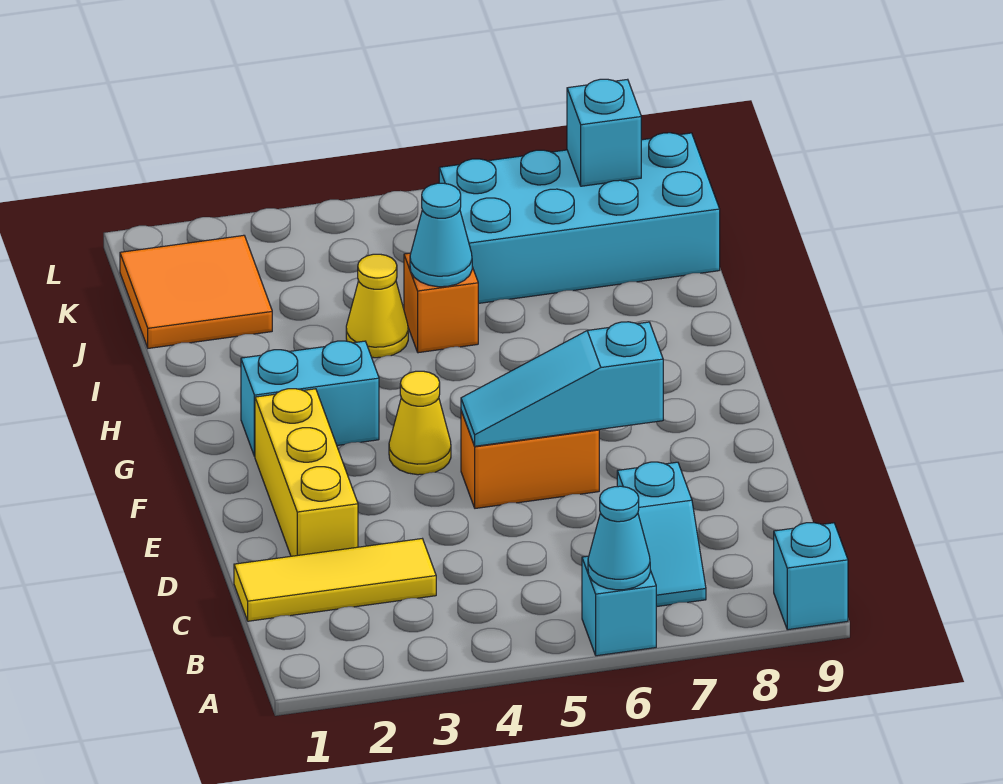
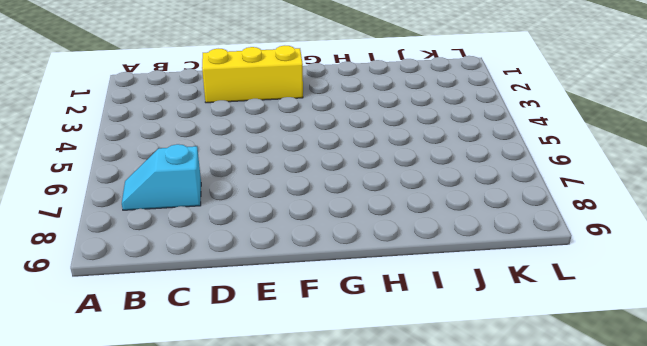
none -> cyan 1x1 brick [582,556,656,656]
none -> cyan 1x1 brick [774,523,848,630]
none -> yellow 1x3 tile [234,539,436,621]

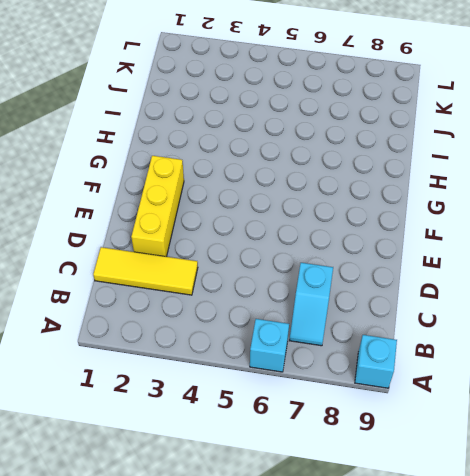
none -> orange 1x2 brick [461,411,599,508]
none -> yellow 1x1 cone [389,371,451,475]
none -> cyan 1x2 brick [241,341,379,456]

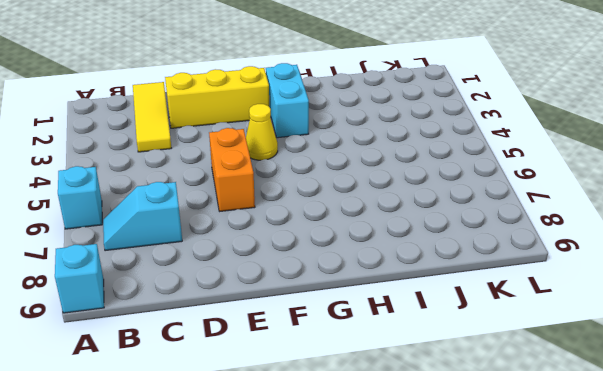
none -> yellow 1x1 cone [346,254,408,358]
none -> orange 1x1 brick [404,253,478,353]
none -> orange 2x2 tile [120,235,272,348]

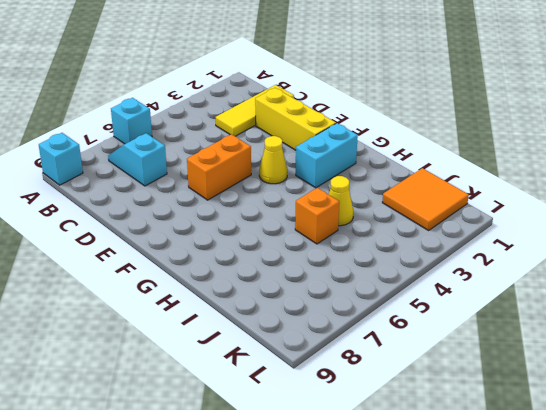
none -> cyan 2x4 brick [439,133,720,303]
none -> cyan 1x1 cone [588,486,650,590]
none -> cyan 1x3 slope [461,322,663,446]

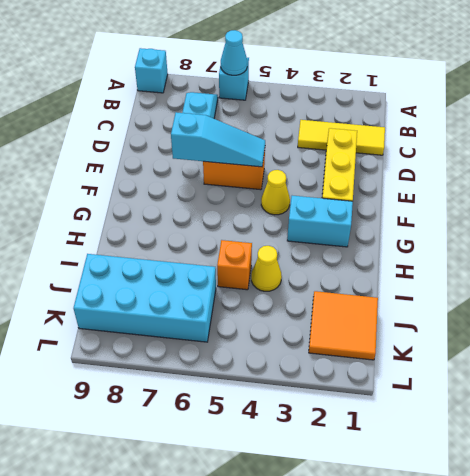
none -> cyan 1x1 cone [410,183,472,287]
none -> cyan 1x1 brick [567,79,641,186]

